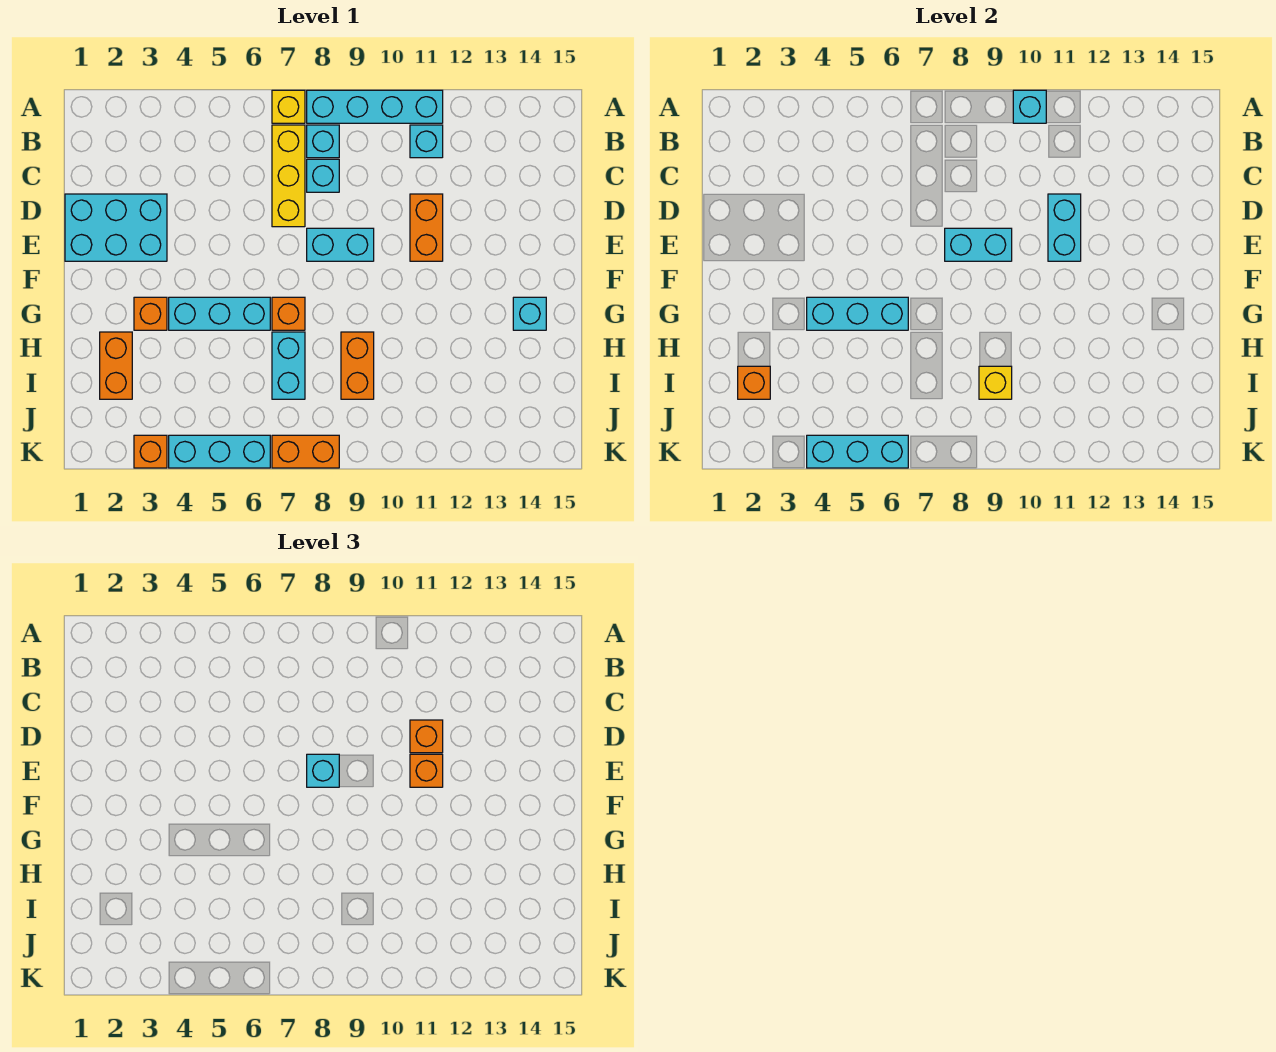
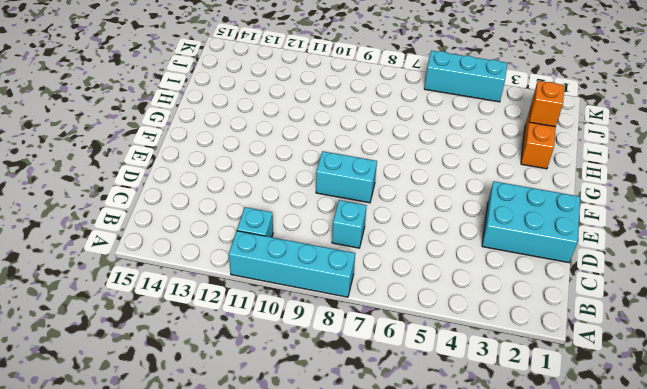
none -> yellow 1x1 brick [272,90,305,123]
none -> yellow 1x3 brick [272,125,305,227]
none -> cyan 1x1 brick [307,125,339,158]

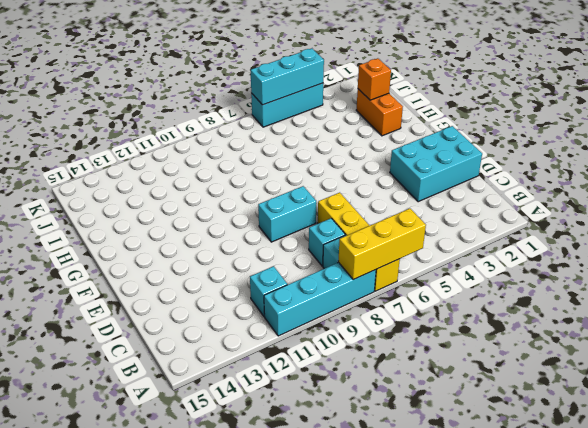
yellow 1x3 brick [338,209,426,280] -> none
none -> orange 1x2 brick [410,194,443,261]
none -> orange 1x1 brick [134,297,167,330]
none -> cyan 1x3 brick [169,297,270,330]

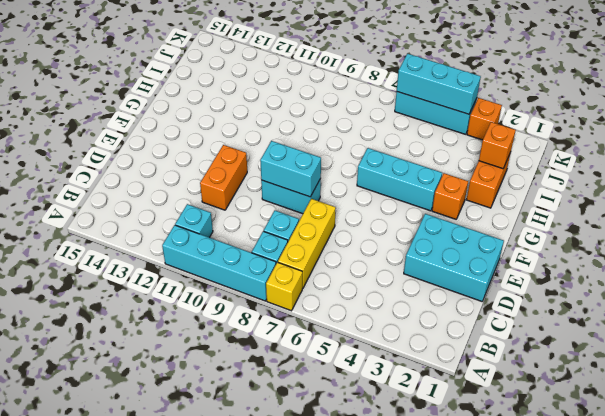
none -> orange 1x1 brick [272,297,305,330]
none -> cyan 1x1 brick [513,297,546,330]
none -> cyan 1x2 brick [272,332,305,399]

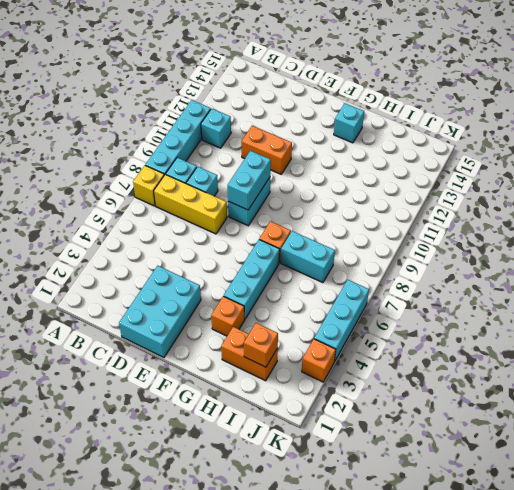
none -> orange 1x2 brick [341,332,374,399]
none -> orange 1x2 brick [272,435,339,468]
none -> cyan 1x1 brick [1013,90,1046,123]

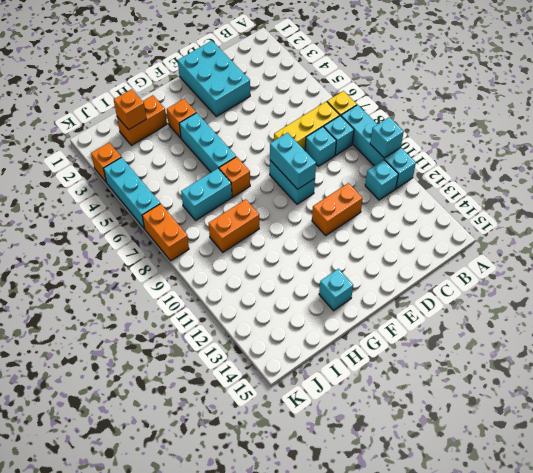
none -> cyan 1x2 brick [1048,194,1081,261]
none -> cyan 1x3 brick [807,297,908,330]
none -> yellow 1x1 brick [979,366,1012,399]

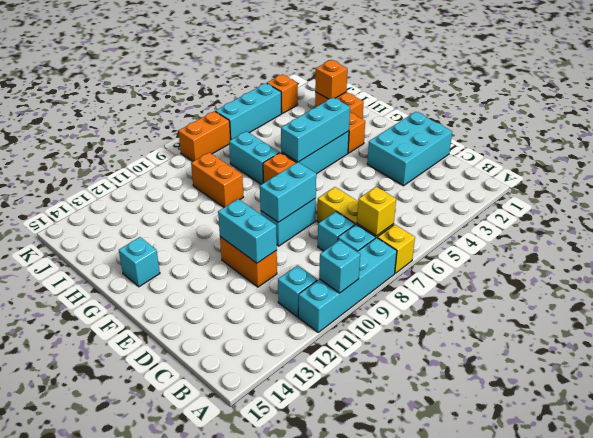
yellow 1x1 brick [357,187,396,236] -> yellow 1x1 brick moved to [979,366,1012,399]
none -> cyan 1x3 brick [807,435,908,468]
none -> orange 1x1 brick [410,720,443,753]
none -> cyan 1x1 brick [307,754,339,787]

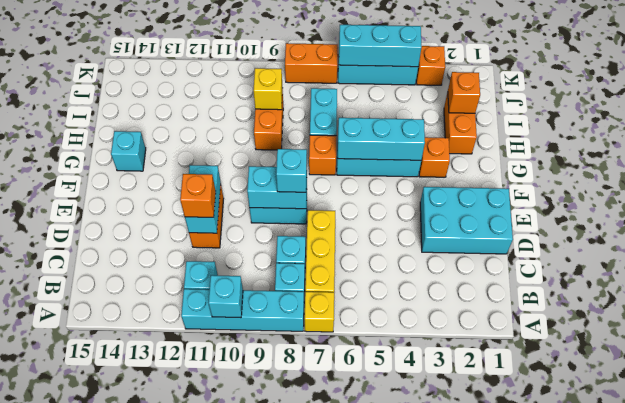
none -> orange 1x1 brick [410,754,443,787]

